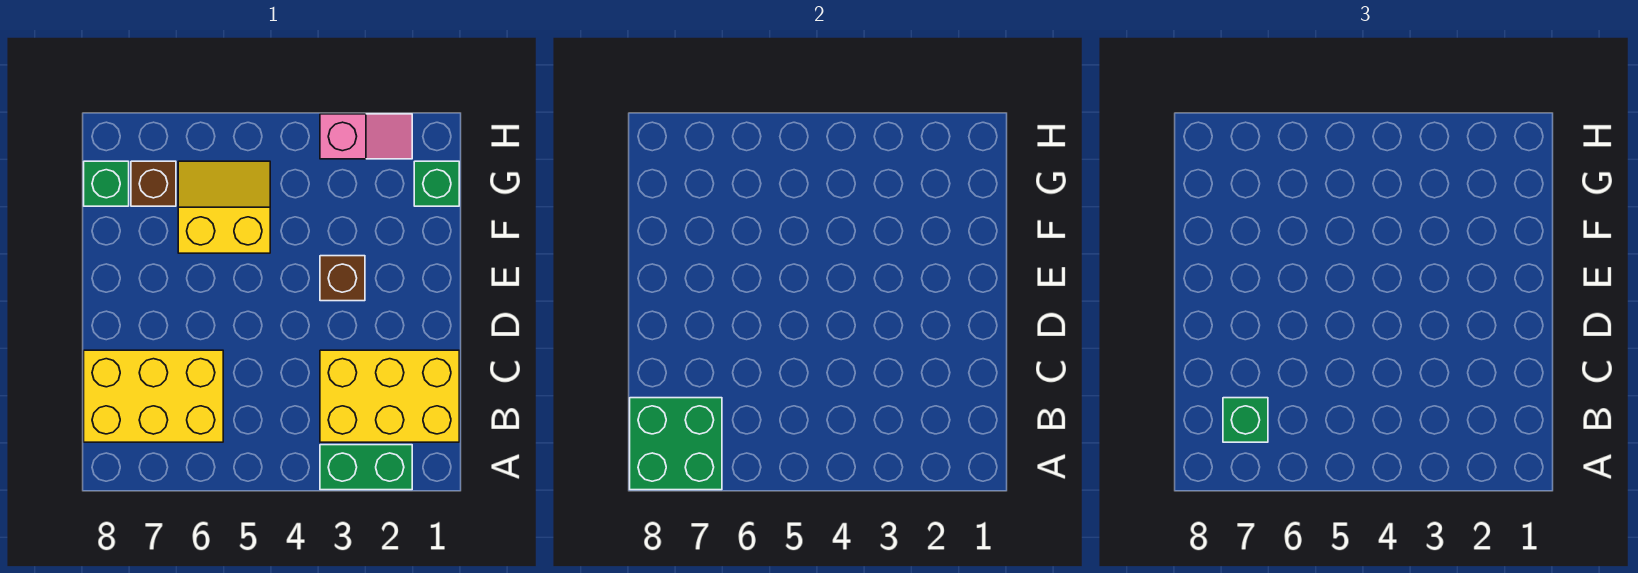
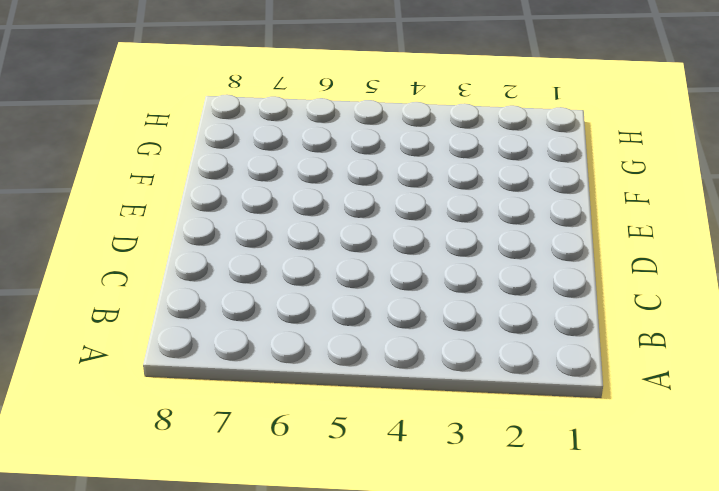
none -> green 1x2 brick [320,445,412,490]
none -> yellow 2x3 brick [320,350,459,442]

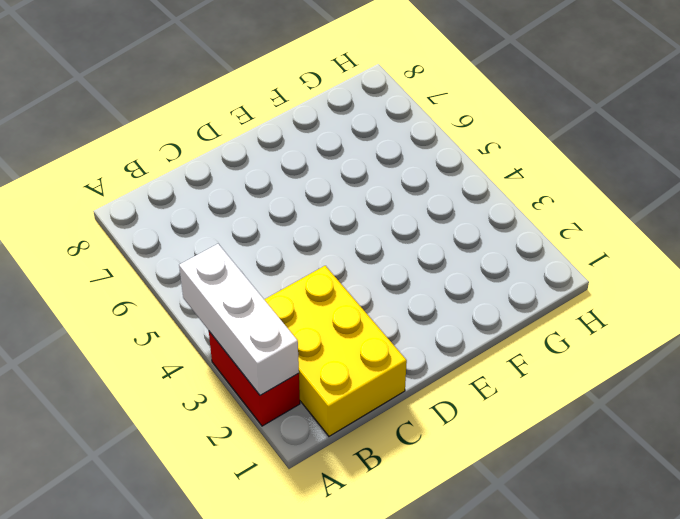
red 1x2 brick [209,332,300,426] -> green 1x2 brick [320,445,412,490]
white 1x3 brick [179,244,299,395] -> none
none -> yellow 2x3 brick [84,350,223,442]
none -> brown 1x1 brick [320,256,365,301]

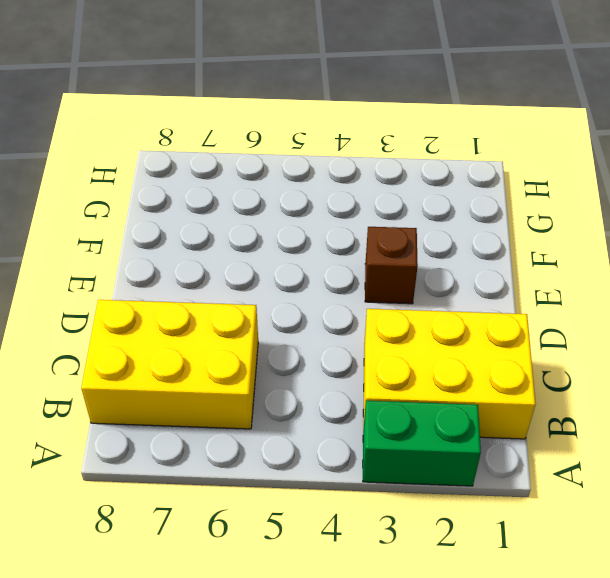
none -> yellow 2x2 slope [178,161,270,253]
none -> green 1x1 brick [414,161,459,206]

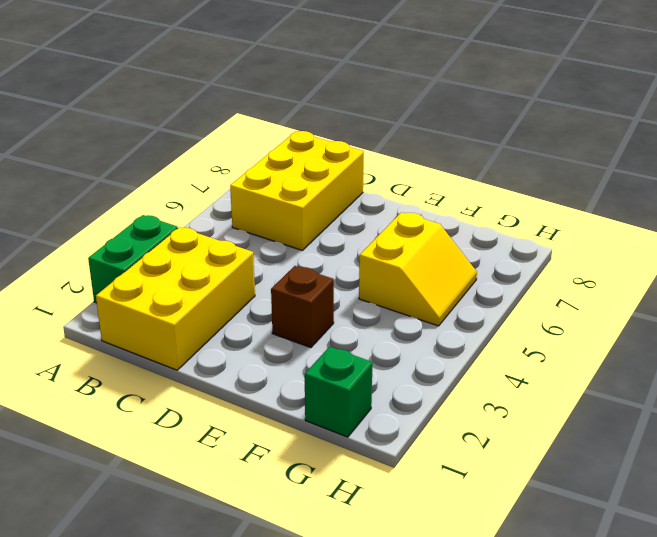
none -> brown 1x1 brick [131,161,176,206]
none -> green 1x1 brick [84,161,129,206]

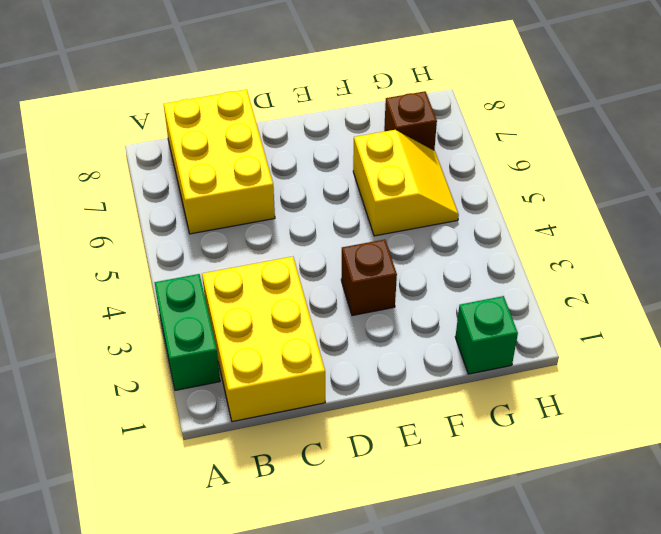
none -> green 1x1 brick [84,161,129,206]
none -> pink 1x2 slope [320,114,412,159]

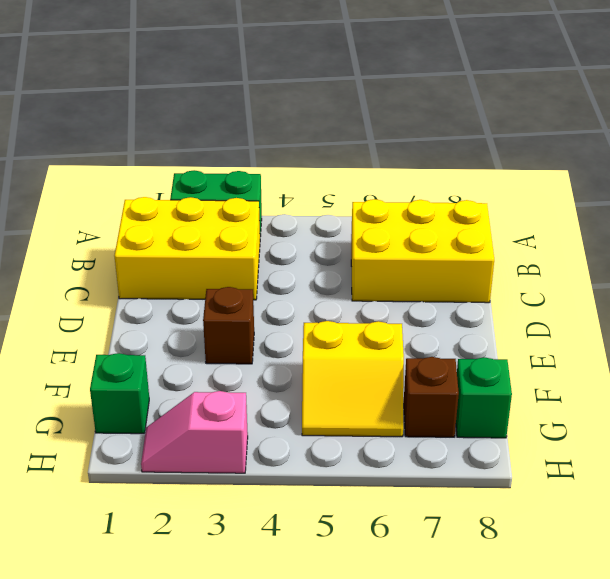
none -> green 2x2 brick [630,398,722,490]
none -> green 1x1 brick [1223,398,1268,442]

